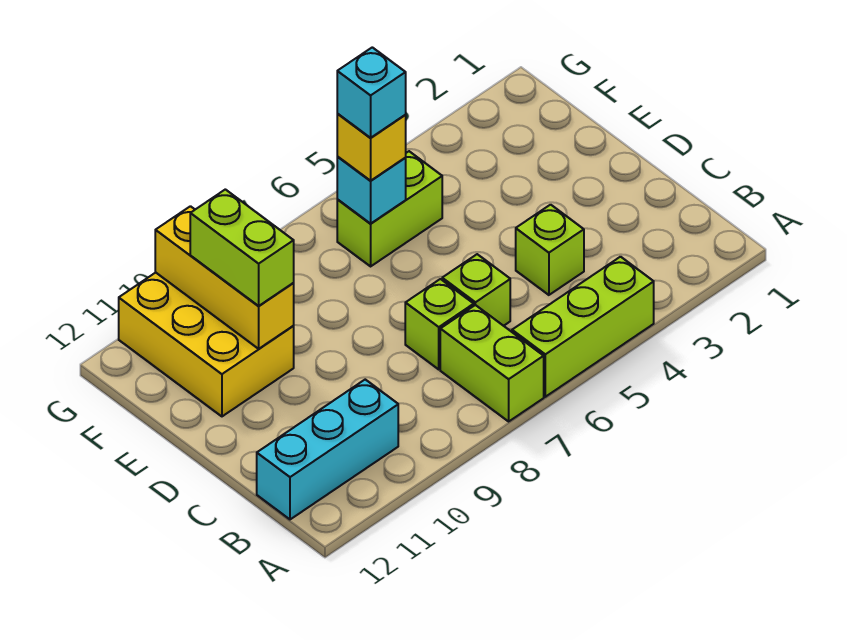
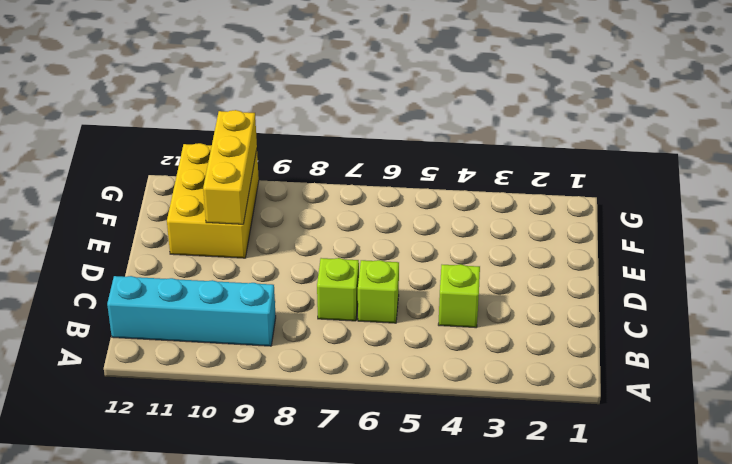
cyan 1x4 brick [107,276,276,346] -> cyan 1x3 brick [257,380,398,519]
none -> lime 1x3 brick [512,257,654,397]
none -> lime 1x2 brick [440,305,544,421]
none -> lime 1x2 brick [337,151,442,266]

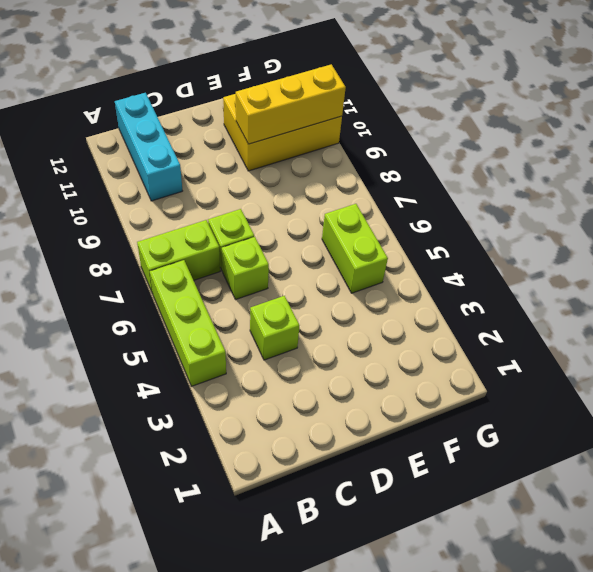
none -> cyan 1x1 brick [337,157,406,224]
none -> lime 1x2 brick [190,189,294,306]
none -> yellow 1x1 brick [337,114,406,181]

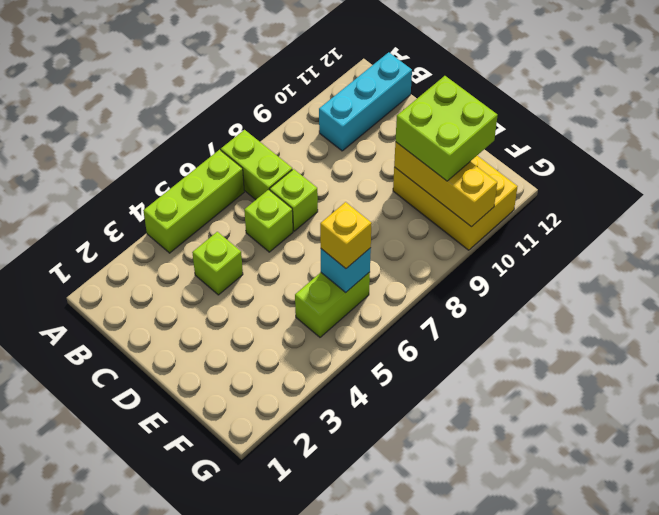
lime 2x2 brick [396,76,498,181] -> lime 1x2 brick [190,189,294,306]
none -> cyan 1x1 brick [337,47,406,138]

